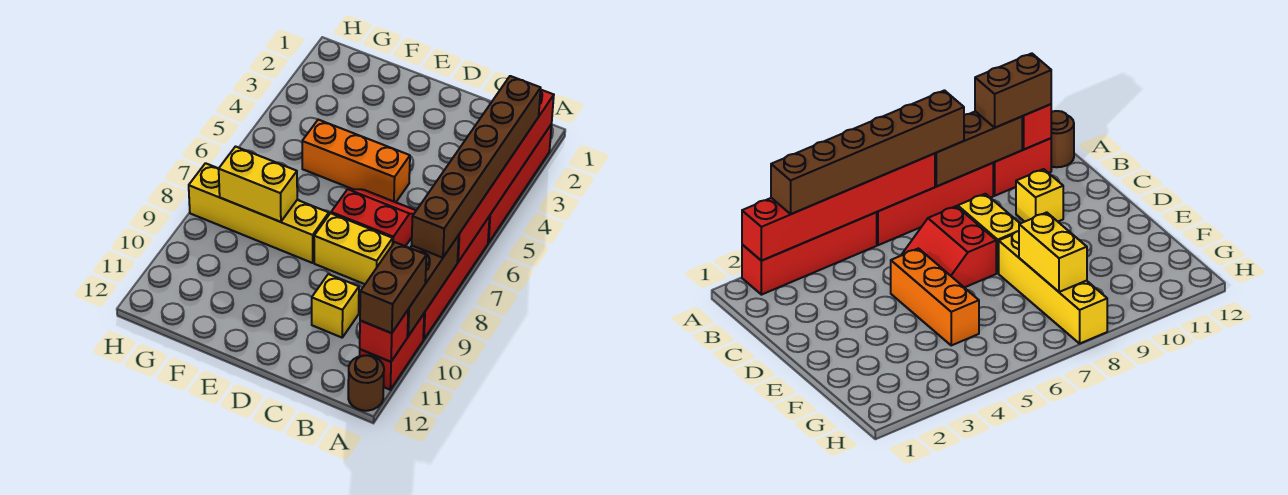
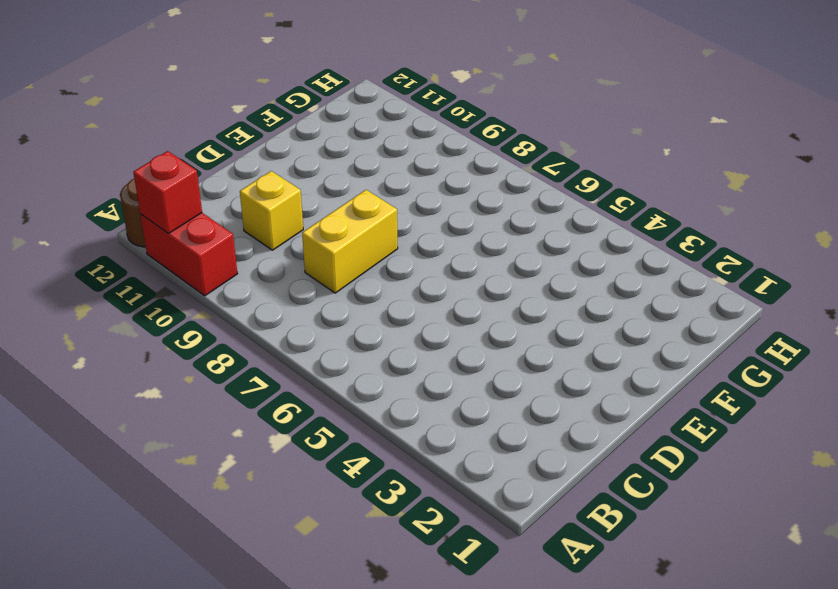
none -> red 1x4 brick [488,124,552,243]
none -> red 1x4 brick [423,216,490,339]
none -> red 2x2 slope [331,189,416,246]

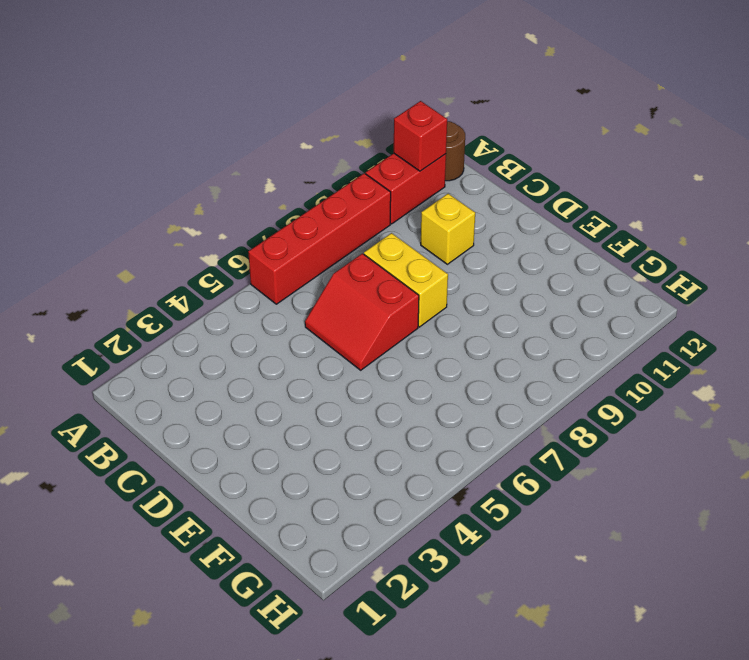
none -> red 1x4 brick [488,124,552,243]
none -> orange 1x3 brick [302,120,410,202]
none -> yellow 1x4 brick [189,163,329,263]

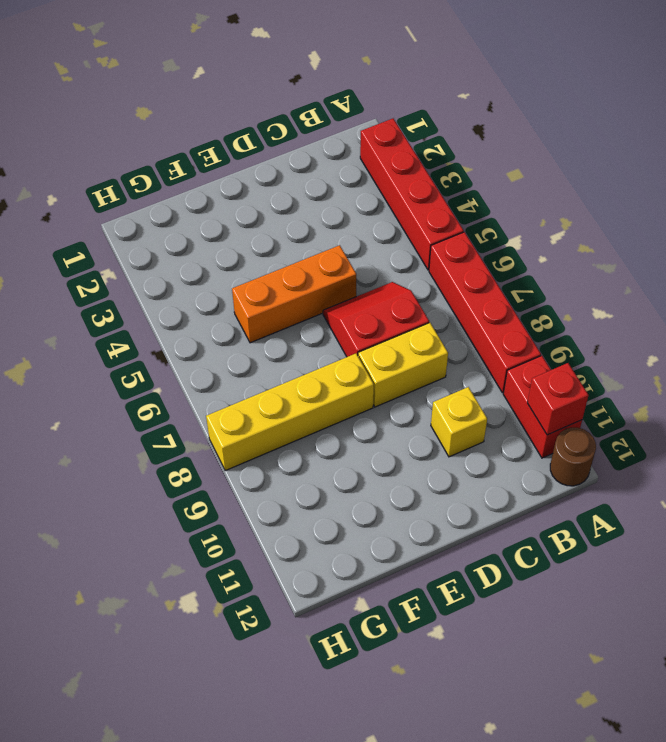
none -> red 1x6 brick [457,90,554,262]
none -> brown 1x3 brick [407,235,459,336]
none -> yellow 1x2 brick [219,147,297,222]

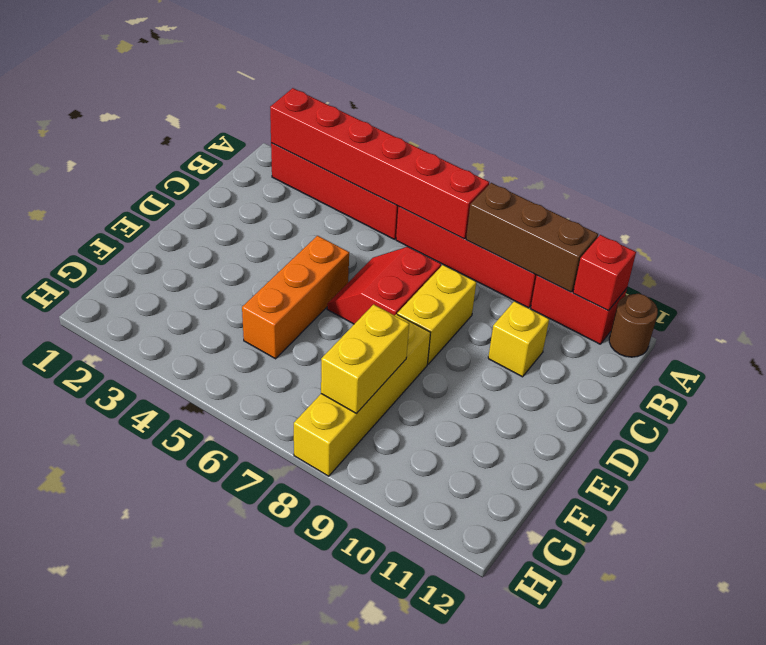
none -> brown 1x6 brick [412,76,541,258]
none -> brown 1x2 brick [360,242,426,333]

